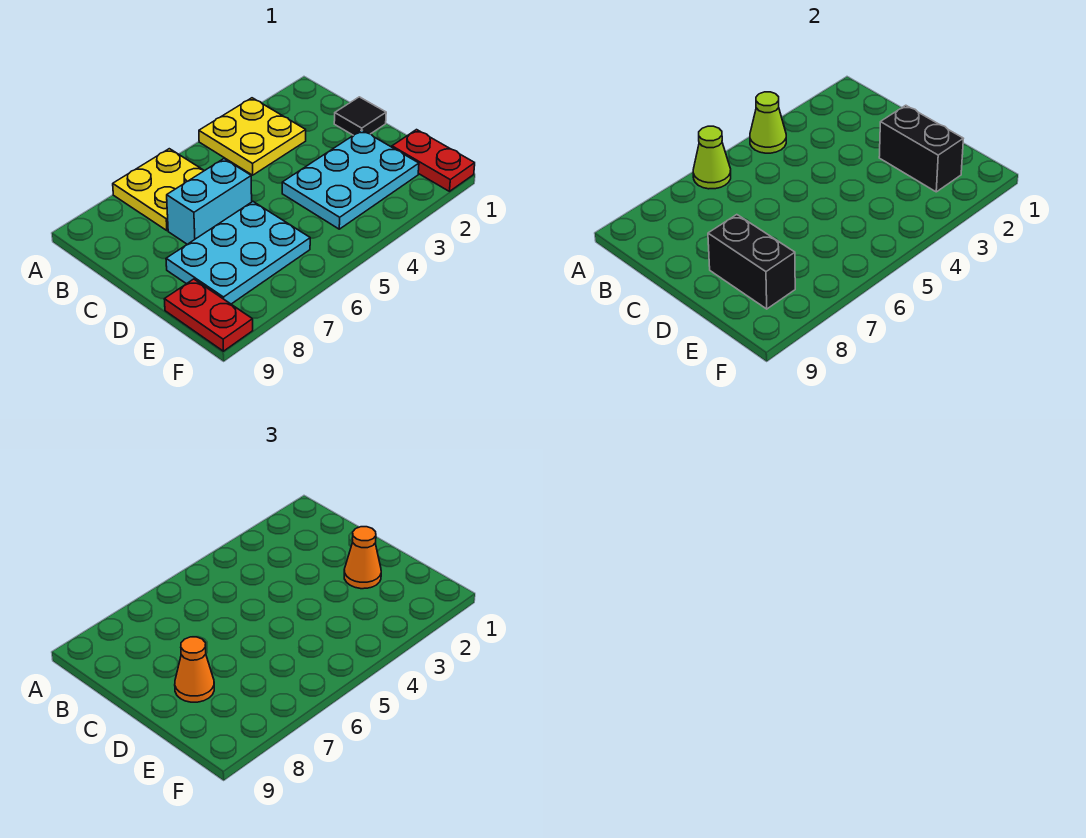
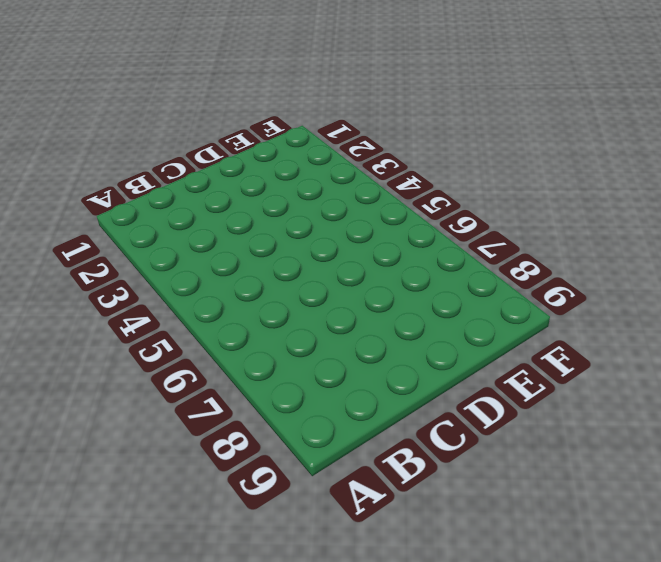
none -> yellow 2x2 plate [199,98,306,175]
none -> yellow 2x2 plate [113,149,204,231]
none -> black 1x1 tile [334,97,386,135]

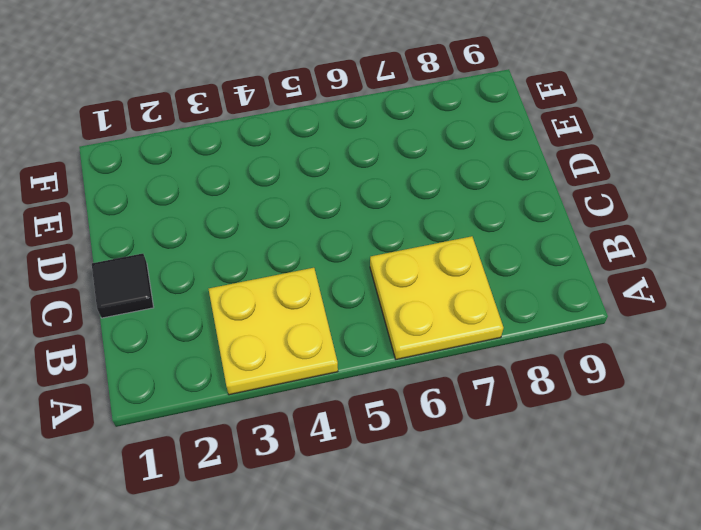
none -> cyan 1x2 brick [167,159,252,244]
none -> cyan 2x3 plate [282,130,419,229]
none -> cyan 2x3 plate [166,202,310,304]

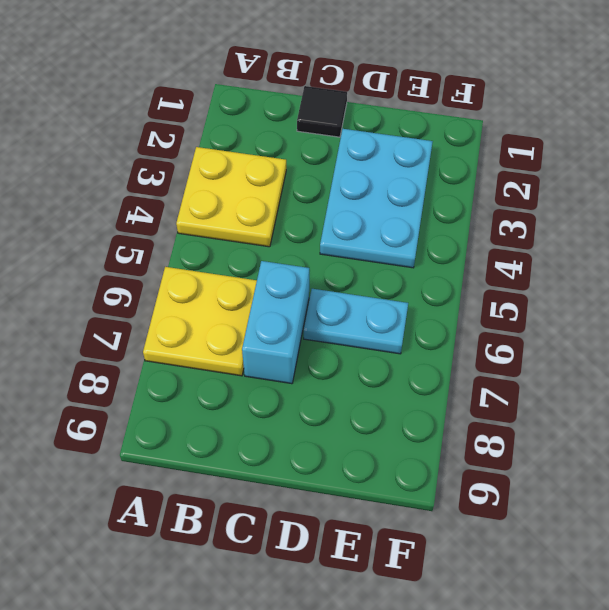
cyan 1x2 plate [304,289,408,354] -> cyan 2x3 plate [166,202,310,304]
none -> red 1x2 plate [392,130,475,191]
none -> red 1x2 plate [164,279,253,351]
none -> lime 1x1 cone [750,92,786,153]

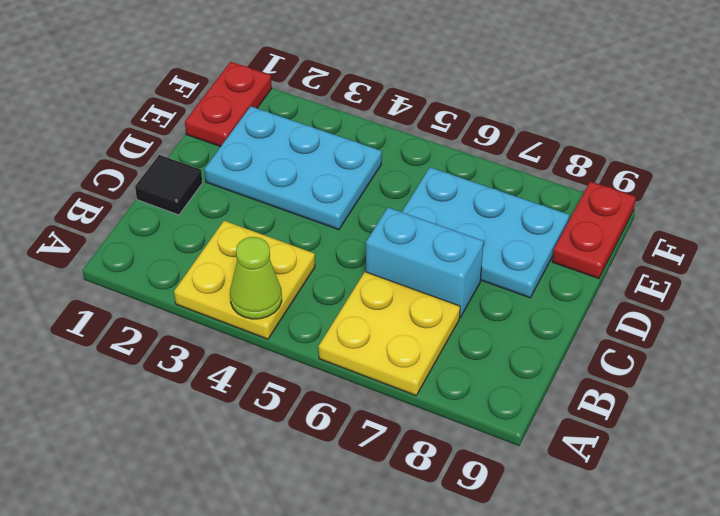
none -> lime 1x1 cone [693,126,731,189]
none -> black 1x2 brick [879,105,963,192]
none -> black 1x2 brick [708,215,795,309]

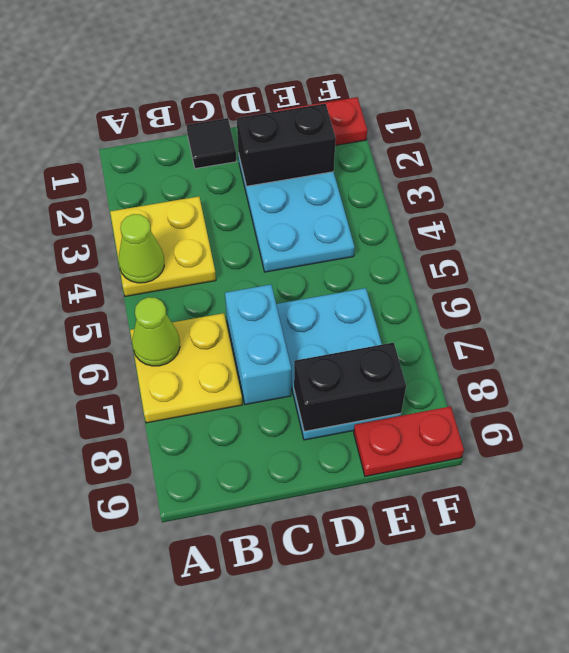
none -> orange 1x1 cone [344,527,381,589]
none -> orange 1x1 cone [175,637,214,702]

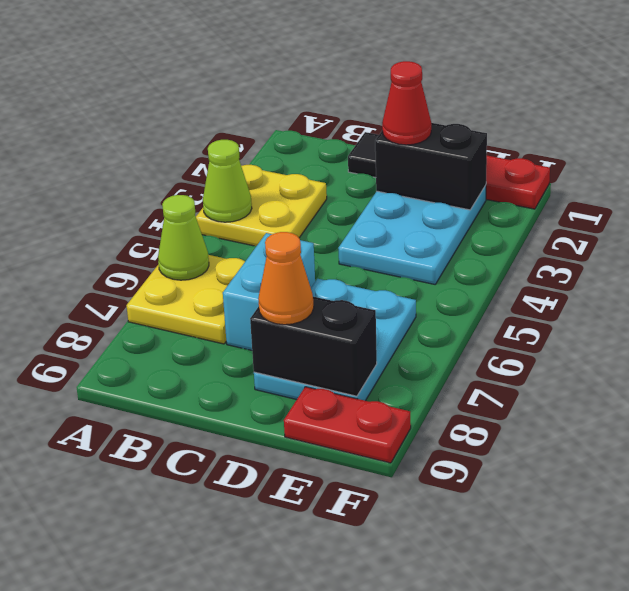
red 1x1 cone [382,61,431,145] -> orange 1x1 cone [344,527,381,589]

